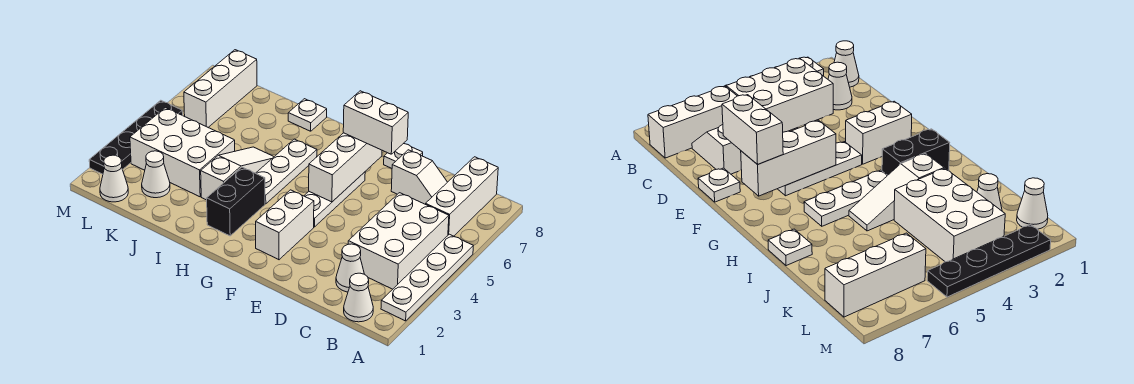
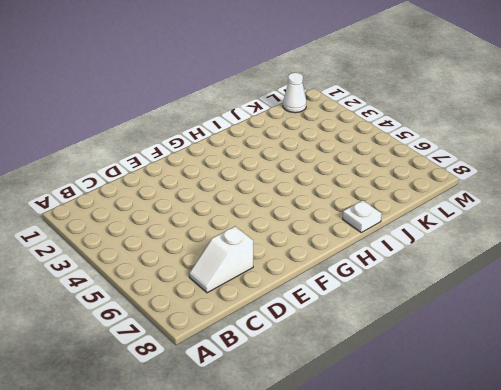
none -> white 1x4 plate [381,234,473,321]
none -> white 1x1 cone [344,273,373,322]
none -> white 2x3 brick [348,193,449,289]

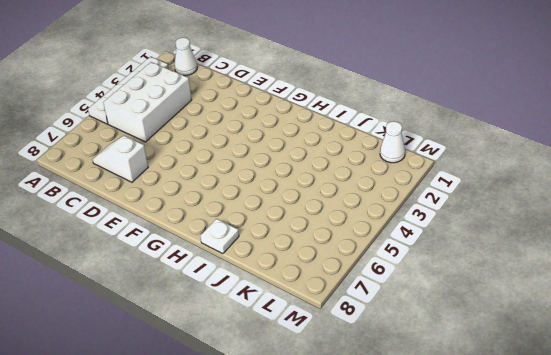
none -> white 1x3 brick [425,157,498,236]
none -> white 1x1 cone [336,244,364,292]
none -> white 1x1 plate [384,143,423,168]

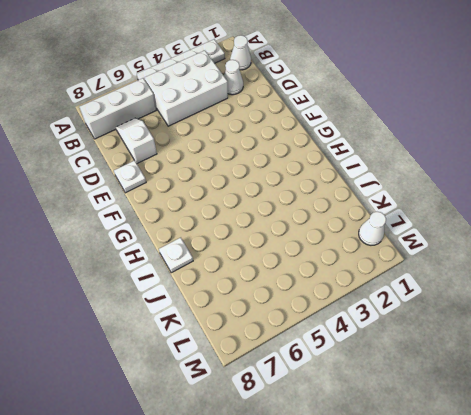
none -> white 1x2 brick [256,190,314,260]
none -> white 1x3 plate [304,172,365,227]
none -> black 1x2 brick [207,167,265,236]

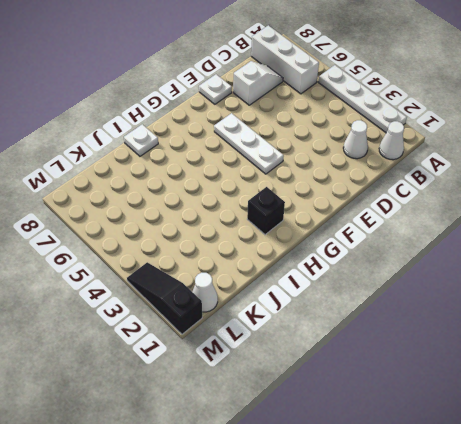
black 1x1 brick [247,187,285,235] -> black 1x2 brick [207,167,265,236]
black 1x3 slope [127,262,202,334] -> black 1x4 plate [89,100,183,174]
none -> white 2x3 brick [348,193,449,289]
none -> white 1x2 brick [256,190,314,260]
none -> white 1x3 plate [256,139,317,204]

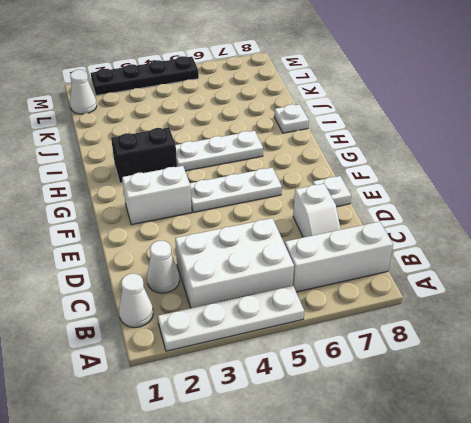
none -> white 1x3 slope [201,147,274,200]
none -> white 2x3 brick [130,108,235,197]
none -> white 1x1 cone [142,151,170,198]

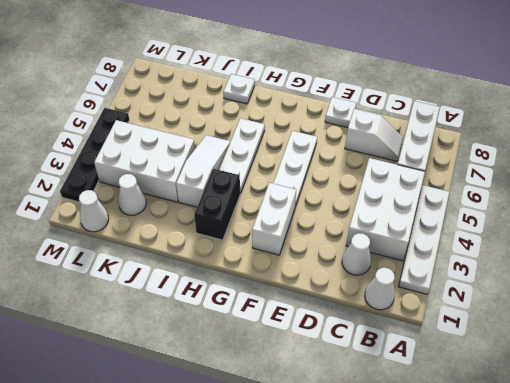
none -> white 1x3 brick [184,50,257,127]
none -> white 1x3 brick [309,133,382,202]
none -> white 1x2 brick [343,91,408,154]

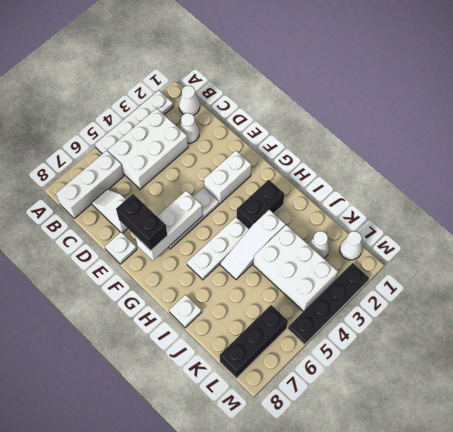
black 1x2 brick [116,194,167,251] -> white 1x2 brick [343,91,408,154]
black 1x3 brick [220,305,288,378] -> white 1x3 brick [184,50,257,127]

